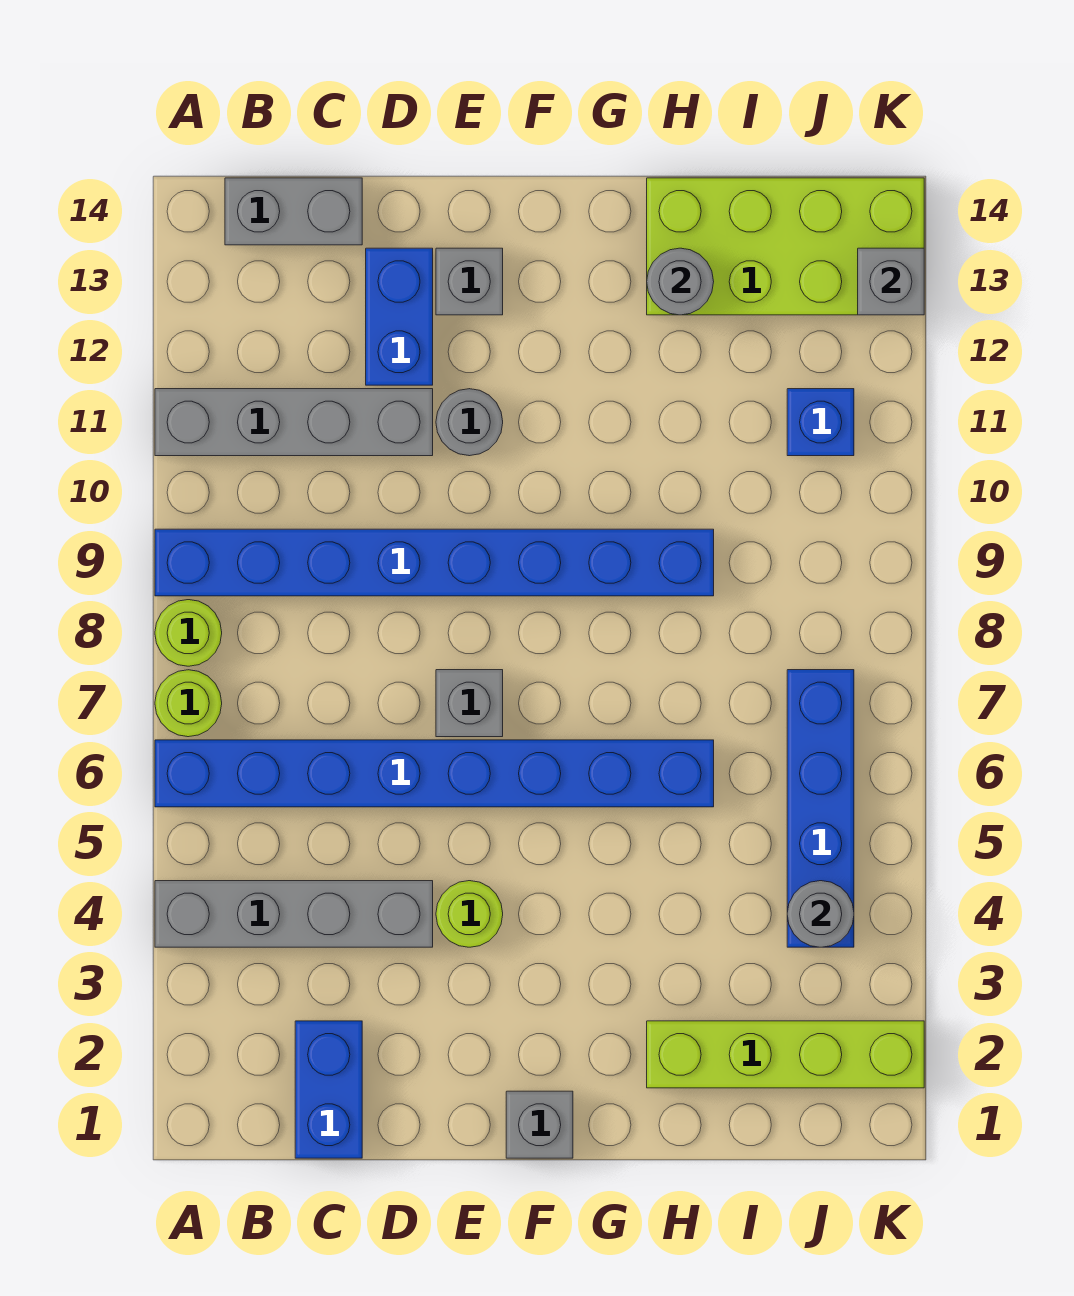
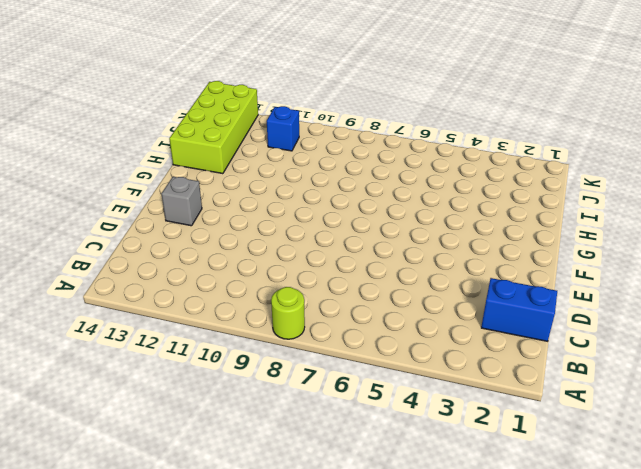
none -> grey 1x4 brick [155,881,433,947]
none -> blue 1x8 brick [155,740,714,807]
none -> lime 1x1 round brick [155,670,222,737]

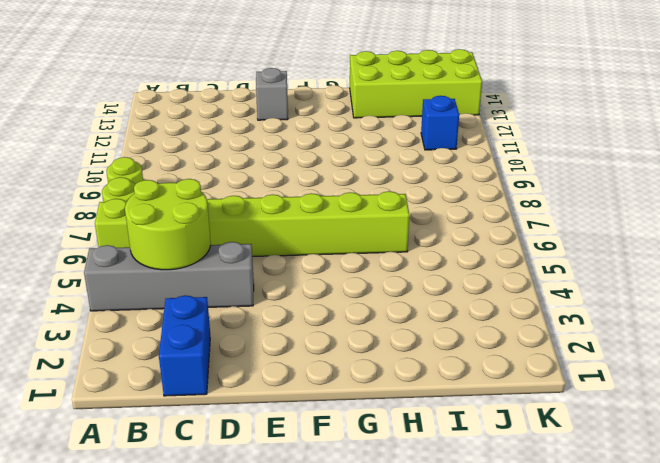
lime 1x8 brick [95,191,409,257] -> blue 1x8 brick [155,740,714,807]
lime 2x2 round brick [125,179,211,270] -> none
none -> blue 1x8 brick [155,529,714,596]
none -> grey 1x4 brick [155,389,433,456]
none -> grey 1x2 brick [225,178,362,245]

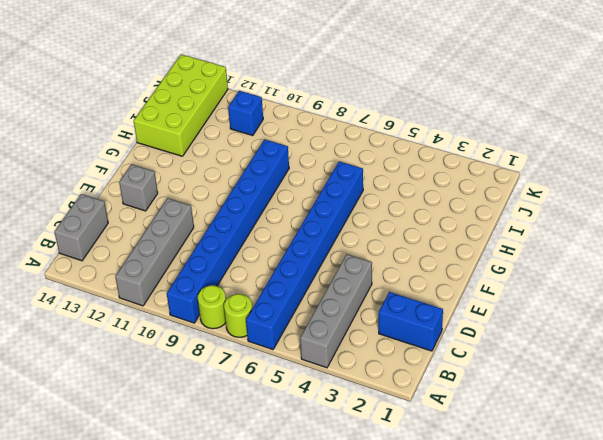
none -> blue 1x2 brick [366,248,433,385]
none -> lime 1x1 round brick [436,881,503,947]
none -> grey 1x1 brick [436,670,503,737]

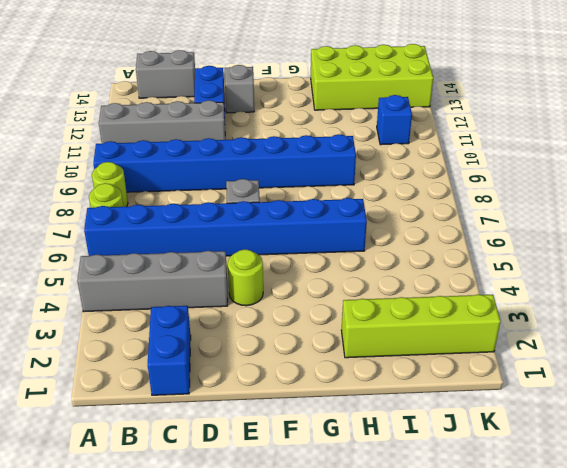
none -> grey 1x1 round brick [436,389,503,456]
none -> grey 1x1 brick [506,1091,573,1158]
none -> blue 1x4 brick [787,670,854,947]

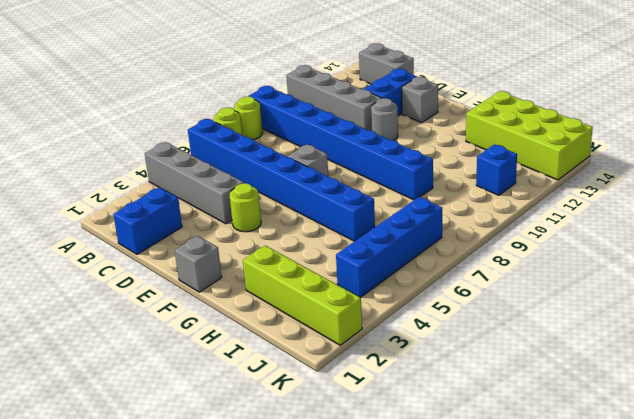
none -> grey 1x1 round brick [647,248,714,315]
none -> grey 1x1 round brick [787,881,854,947]
none -> grey 1x1 brick [858,248,924,315]

